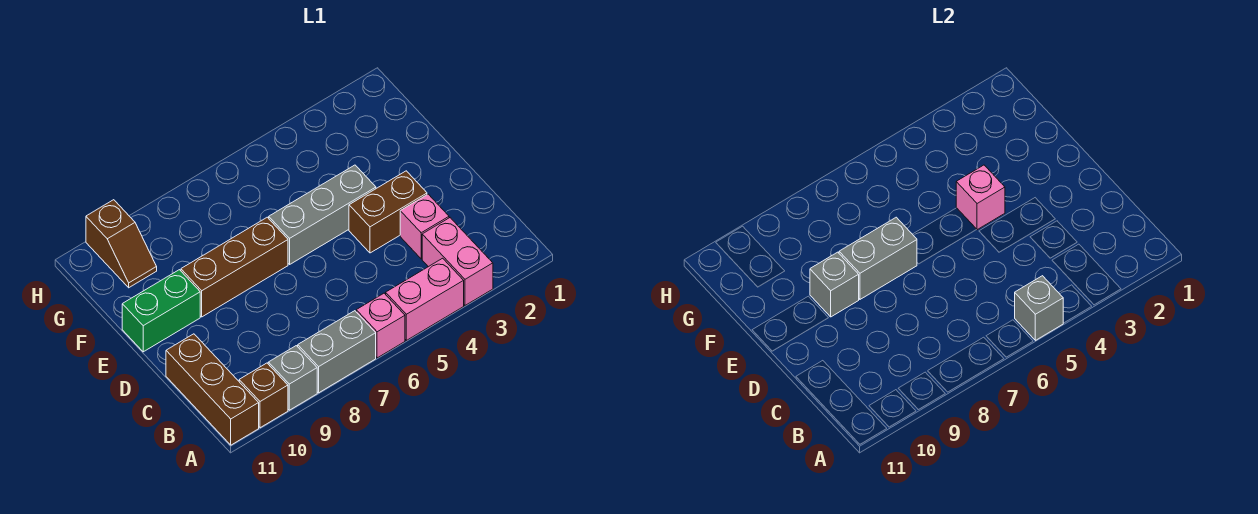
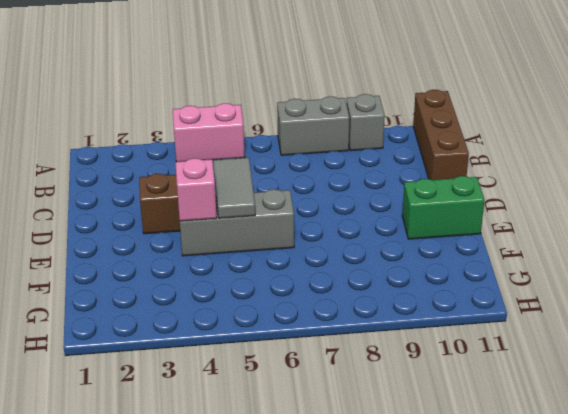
grey 1x2 tile [213,158,255,218] -> none
none -> pink 1x2 brick [422,218,493,305]
none -> pink 1x1 brick [356,293,405,358]
none -> brown 1x1 brick [239,363,288,428]

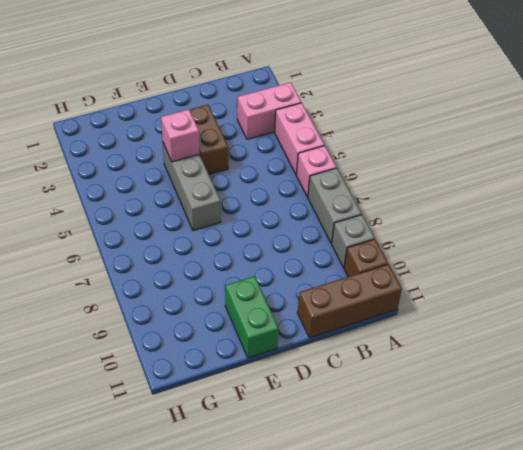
none -> pink 1x1 brick [400,194,449,259]
none -> brown 1x3 brick [181,217,288,317]
none -> brown 1x2 slope [86,200,157,288]

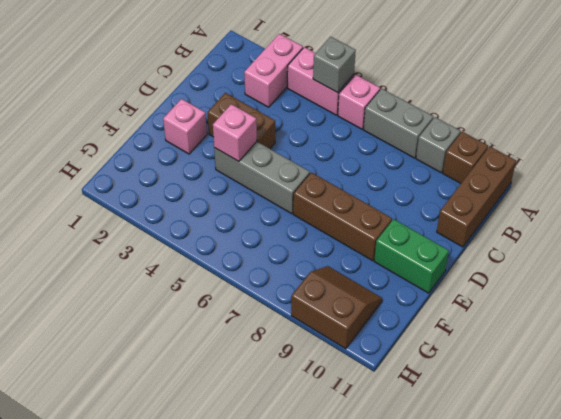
pink 1x1 brick [163,99,207,154] -> pink 1x1 brick moved to [400,194,449,259]
brown 2x2 slope [291,266,382,349] -> brown 1x2 slope [86,200,157,288]
none -> grey 1x2 brick [839,217,917,299]
none -> grey 1x1 brick [810,252,859,317]

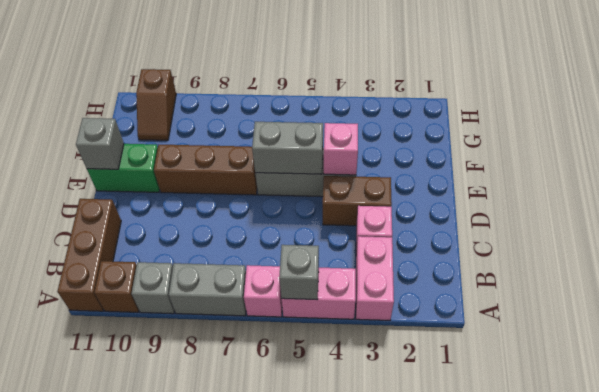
grey 1x2 brick [252,122,323,174] -> grey 1x2 brick moved to [839,217,917,299]
grey 1x1 brick [76,118,124,169] -> grey 1x1 brick moved to [810,252,859,317]

